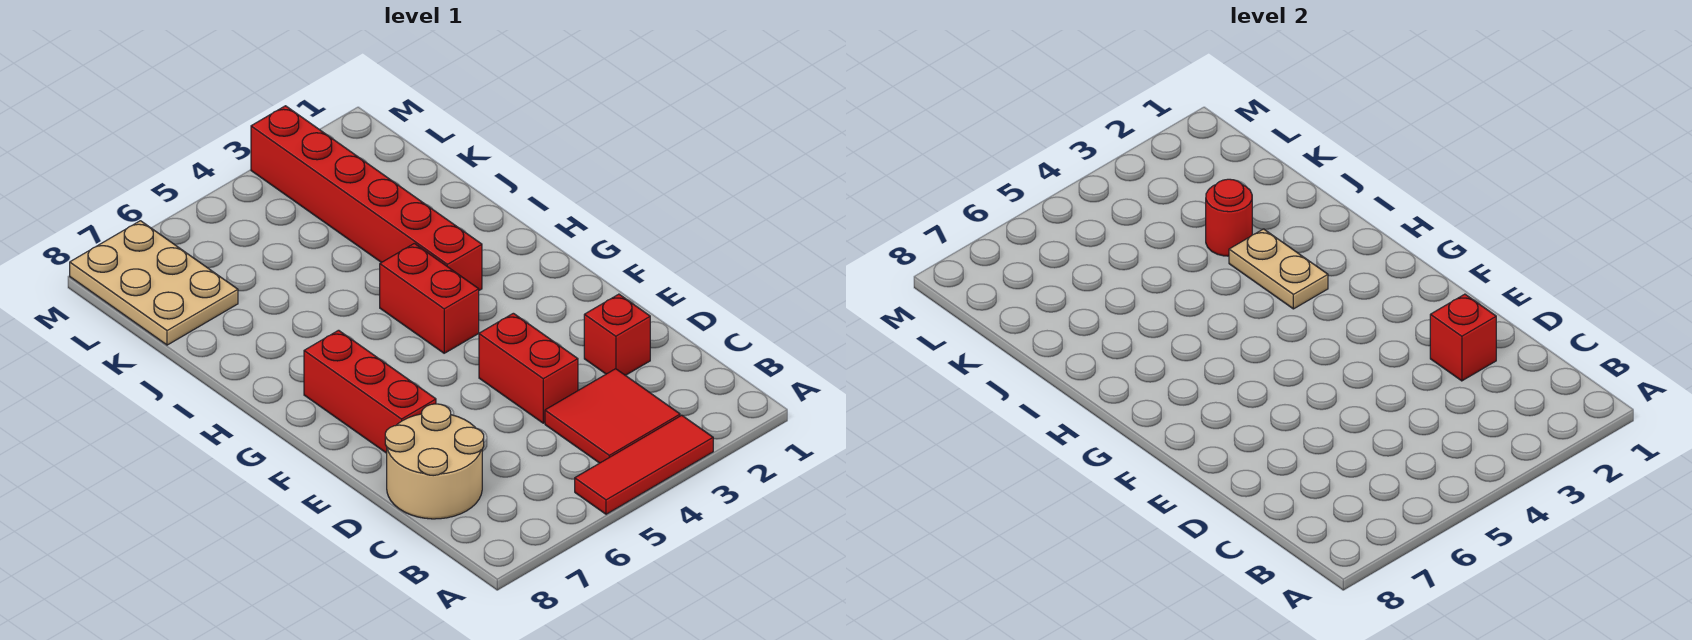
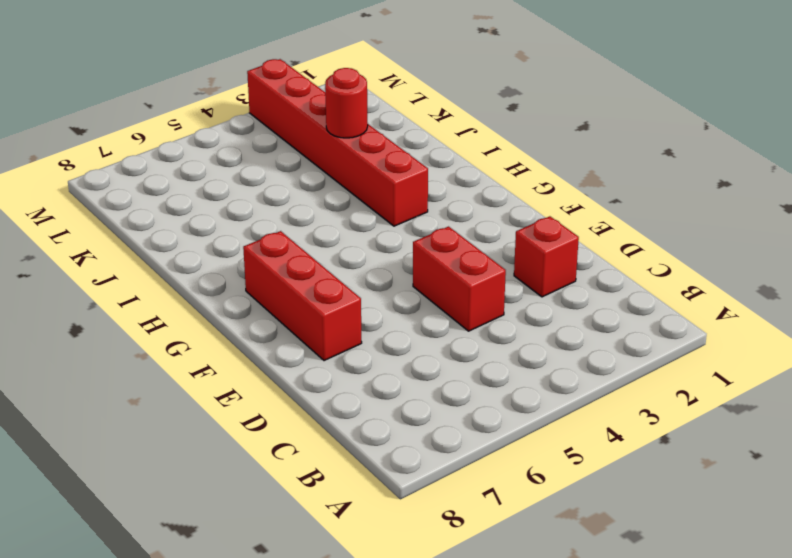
none -> red 1x3 tile [575,415,713,514]
none -> red 2x2 tile [545,369,680,463]
none -> tan 2x2 round brick [385,404,484,519]

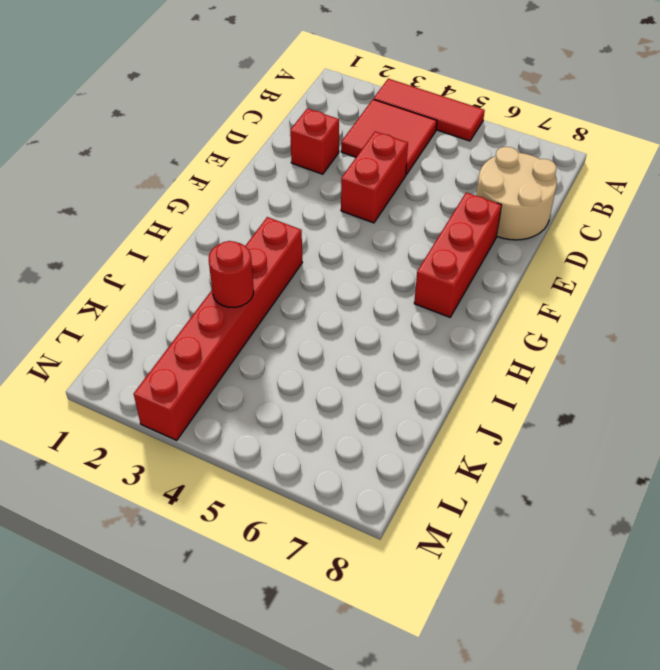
none -> red 1x2 brick [380,243,479,353]
none -> tan 2x3 plate [70,221,238,345]
none -> red 1x1 brick [1430,294,1496,381]

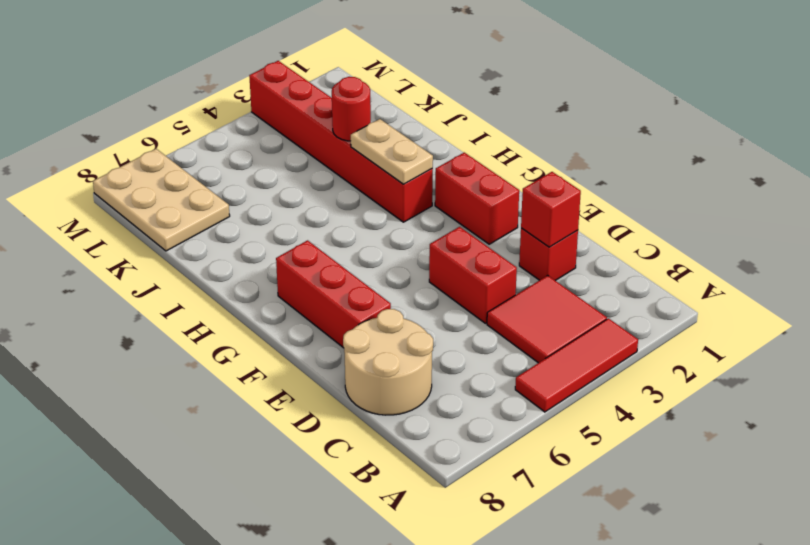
red 1x2 brick [435,153,519,244] -> red 1x2 brick moved to [380,243,479,353]

